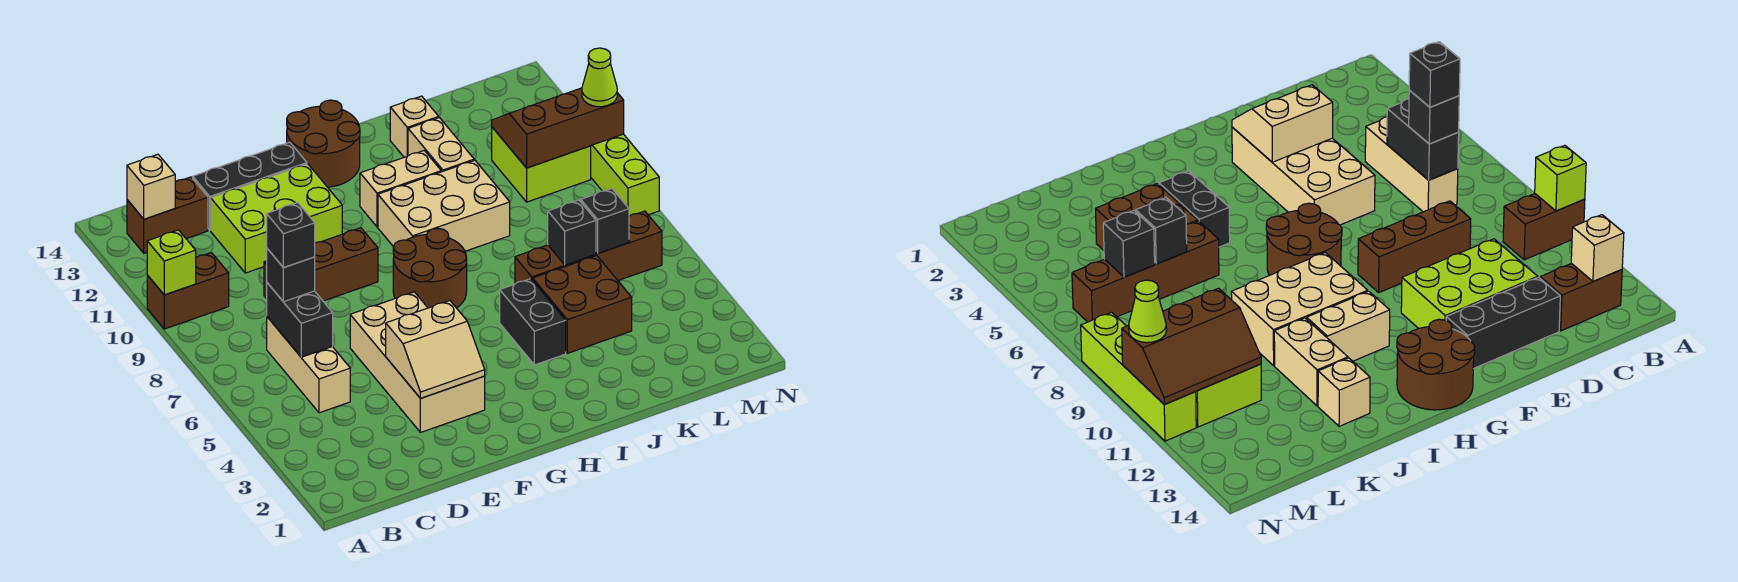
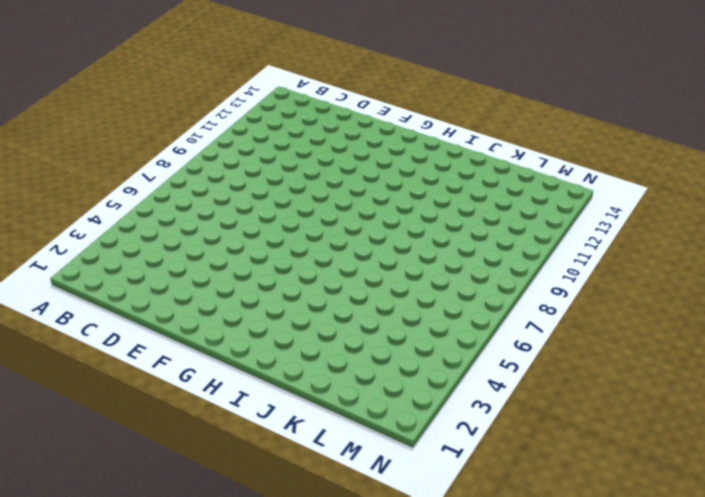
none -> brown 1x2 brick [147,253,229,329]
none -> brown 1x2 brick [127,177,208,253]
none -> tan 1x3 brick [267,317,350,413]

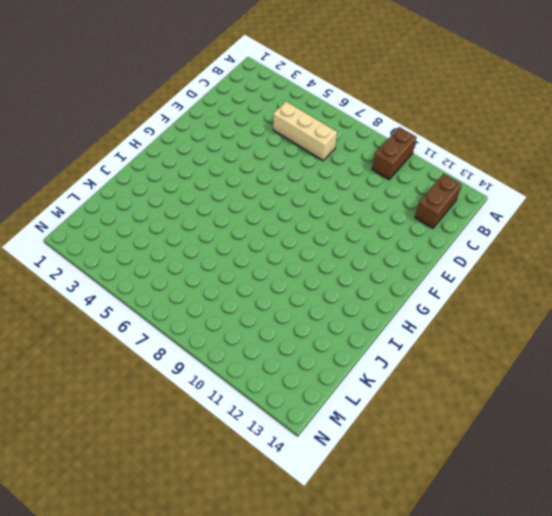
none -> brown 1x3 brick [264,228,378,301]
none -> lime 2x3 brick [211,164,342,273]
none -> black 1x3 brick [193,142,307,230]

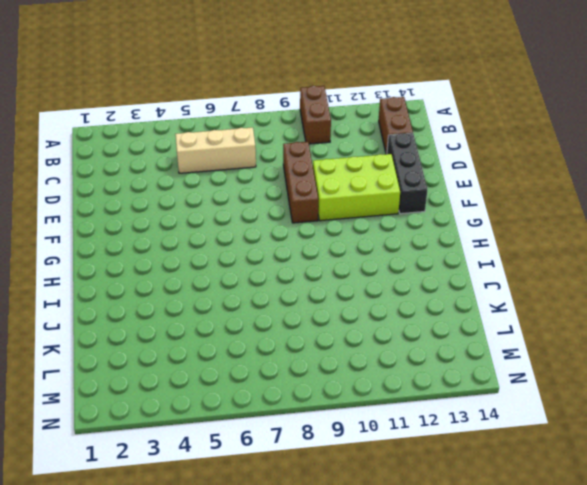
lime 2x3 brick [313,154,400,221] -> lime 2x3 brick turned to [211,164,342,273]
none -> tan 2x4 brick [350,292,485,432]
none -> brown 2x2 round brick [393,228,467,308]
none -> brown 2x2 round brick [287,100,360,187]

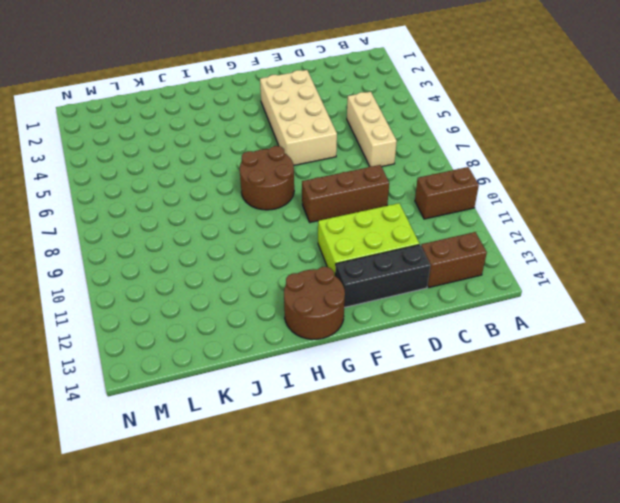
none -> tan 2x3 brick [378,160,510,251]
none -> tan 1x2 brick [360,151,441,227]
none -> black 1x2 brick [500,279,566,365]

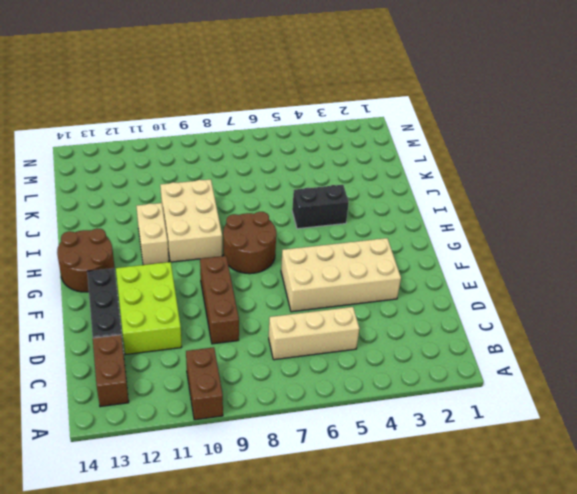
none -> brown 2x2 brick [533,256,632,353]
none -> brown 1x4 brick [515,211,662,284]
none -> tan 1x2 brick [408,118,474,172]

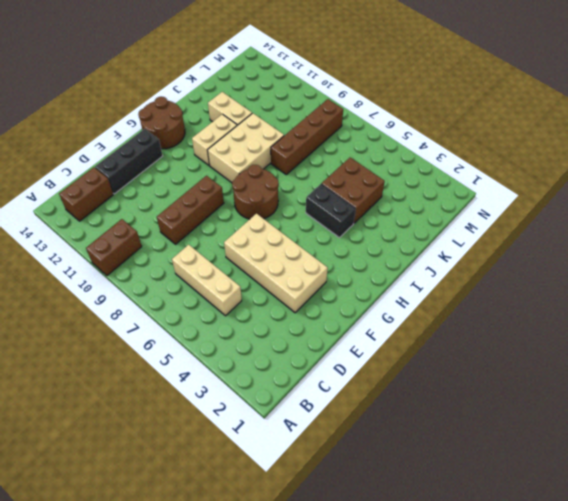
brown 1x4 brick [271,99,343,175] -> brown 1x4 brick moved to [515,211,662,284]
none -> lime 2x3 brick [211,164,342,273]
none -> tan 1x1 brick [390,96,439,157]
none -> lime 2x2 brick [492,127,591,202]

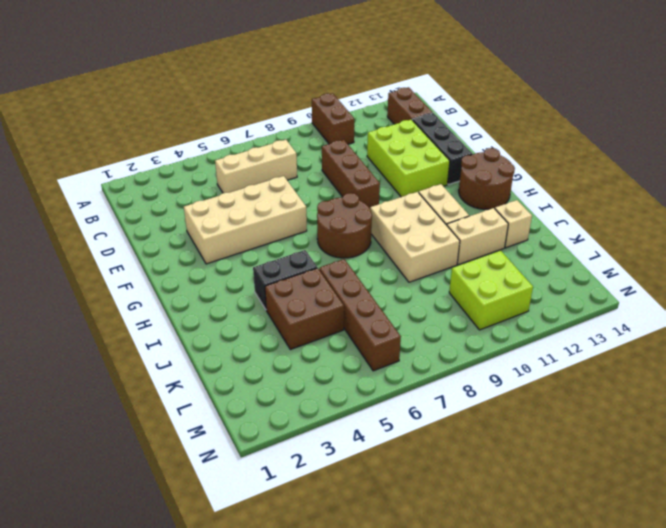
none -> lime 1x4 brick [591,134,659,216]
none -> lime 1x1 brick [147,230,196,295]
none -> tan 1x1 brick [127,154,175,219]

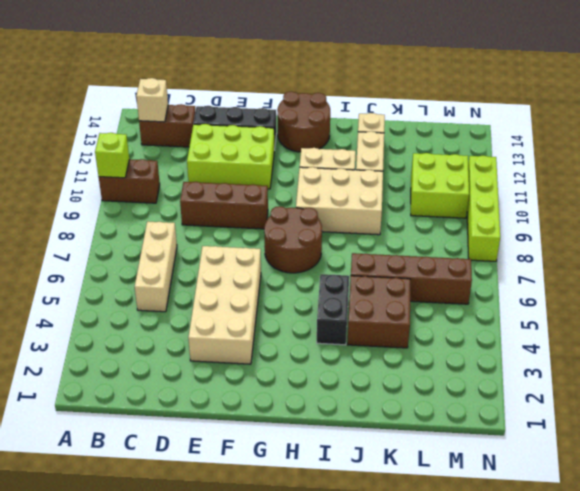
none -> black 1x2 brick [267,283,333,357]
none -> tan 2x2 slope [386,301,485,398]
none -> black 1x1 brick [548,200,596,265]

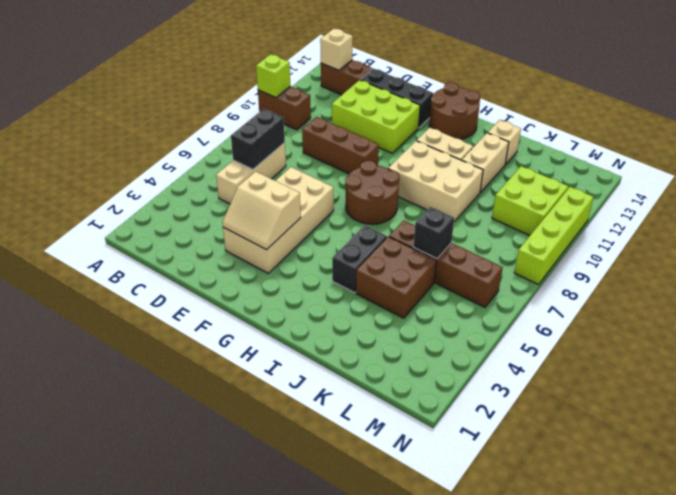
none -> black 1x1 brick [581,189,629,253]
none -> brown 2x3 slope [492,88,624,168]
none -> black 1x1 brick [267,249,315,302]

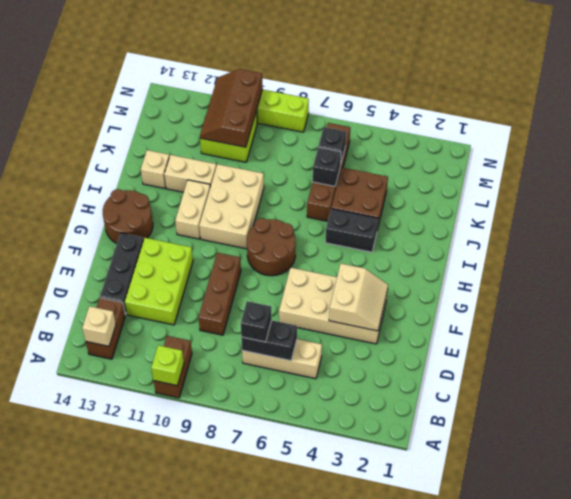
none -> lime 1x1 cone [582,48,617,107]
none -> black 1x1 brick [267,203,315,268]

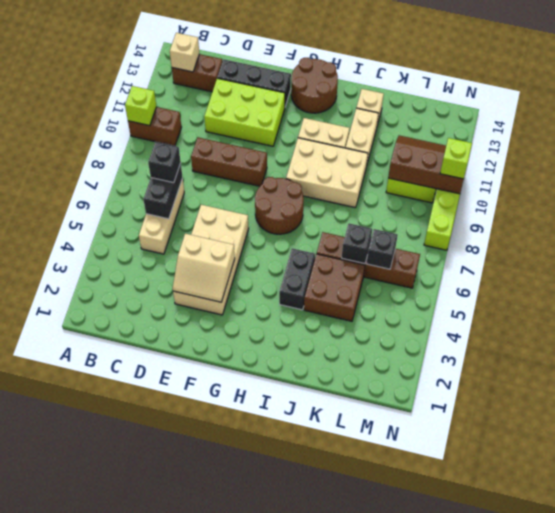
lime 1x1 brick [440,138,472,179] -> lime 1x1 cone [582,48,617,107]
none -> black 1x1 brick [267,203,315,268]

